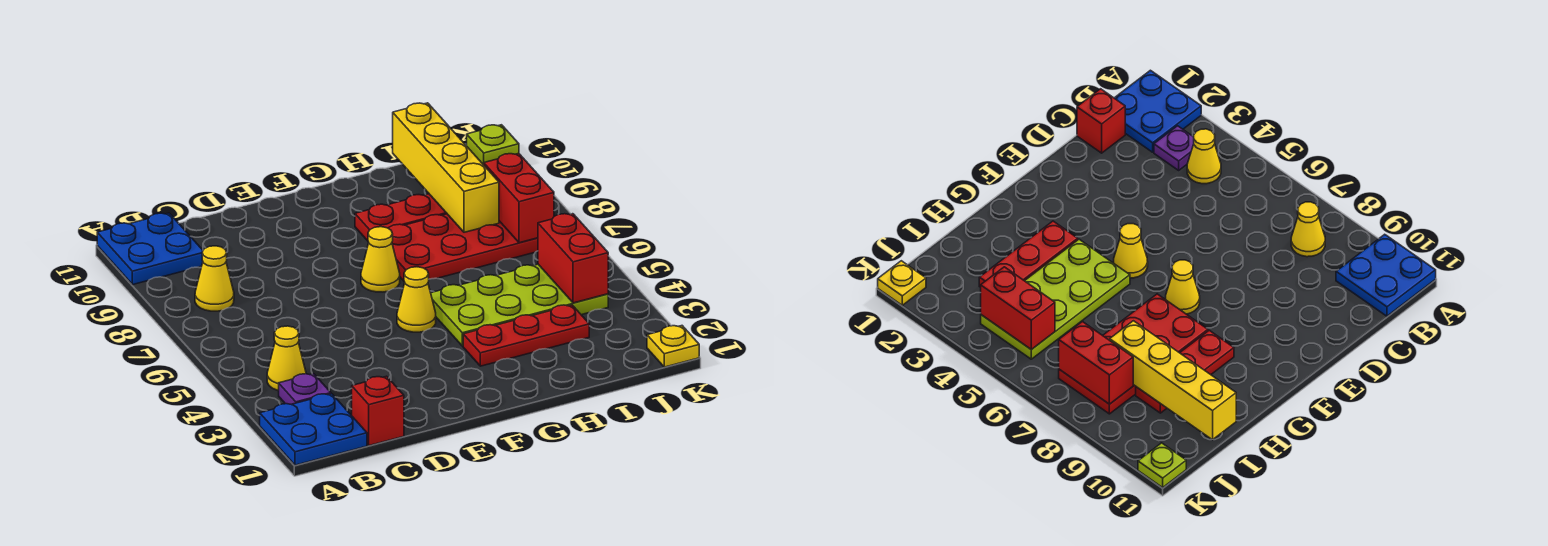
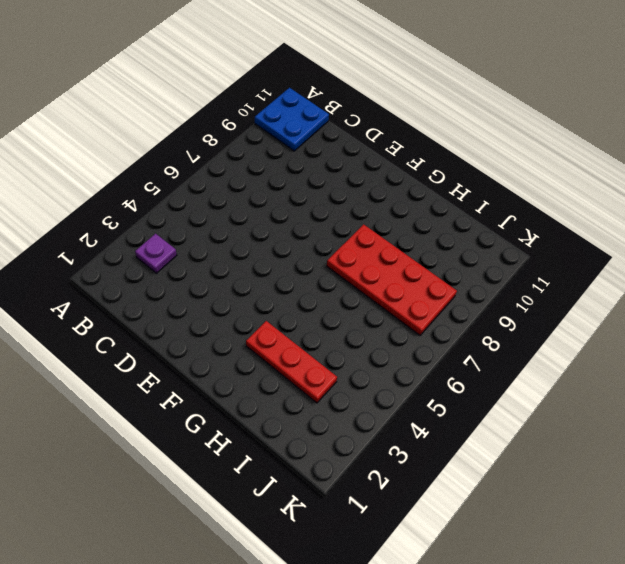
none -> blue 2x2 plate [260,394,367,465]
none -> yellow 1x1 cone [267,326,306,391]
none -> yellow 1x1 cone [195,246,234,311]

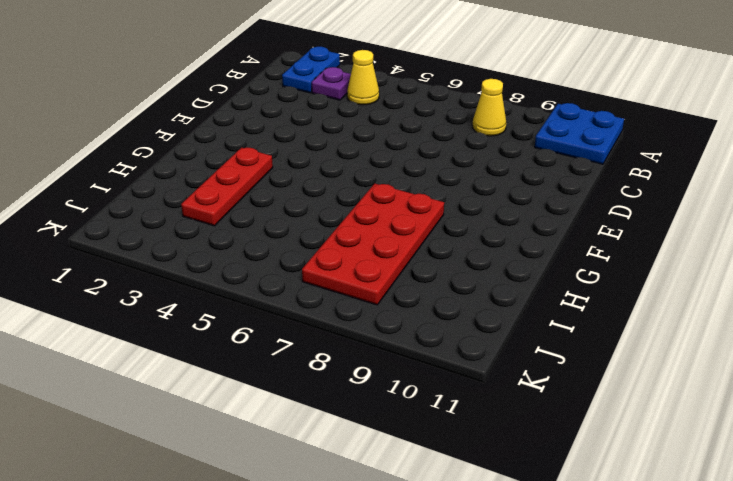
blue 1x2 plate [282,47,340,93] -> blue 2x2 plate [260,394,367,465]
none -> red 1x1 brick [352,376,404,446]
none -> yellow 1x1 cone [397,267,436,332]
none -> yellow 1x1 cone [361,227,400,292]

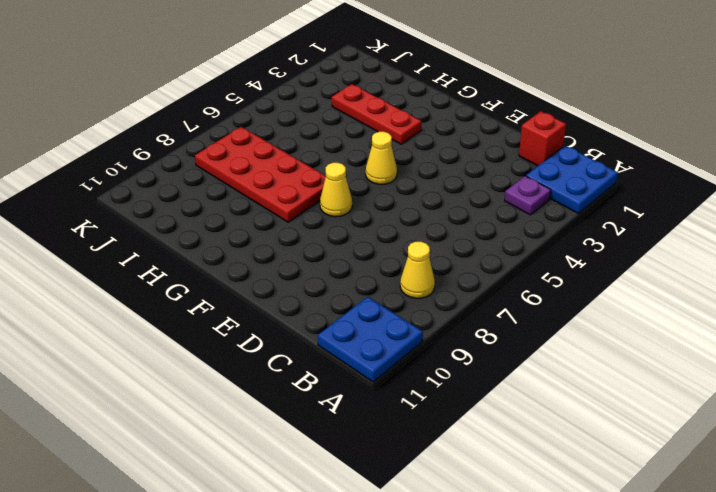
none -> yellow 1x1 cone [267,326,306,391]
none -> lime 2x4 plate [431,264,608,346]
none -> red 1x3 plate [355,194,447,241]

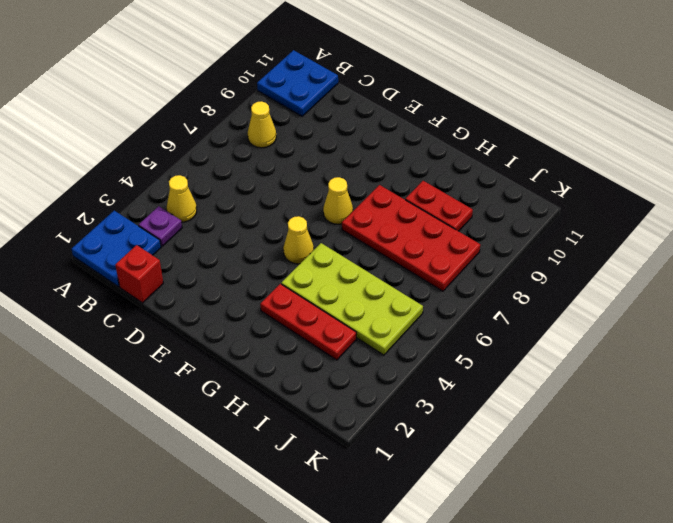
red 1x2 plate [405,181,473,231] -> red 1x3 plate [355,194,447,241]
none -> yellow 1x1 plate [647,326,699,367]
none -> lime 1x1 plate [467,125,519,165]
none -> yellow 1x4 brick [393,103,499,232]

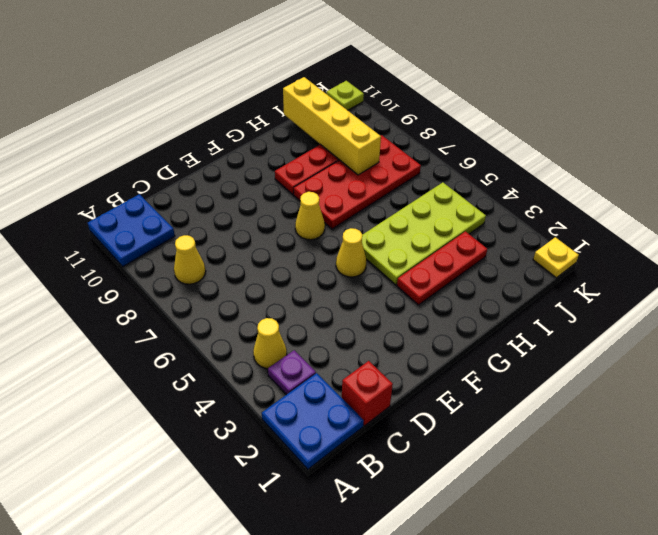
none -> red 1x2 brick [538,214,608,303]
none -> red 1x2 brick [484,153,554,243]

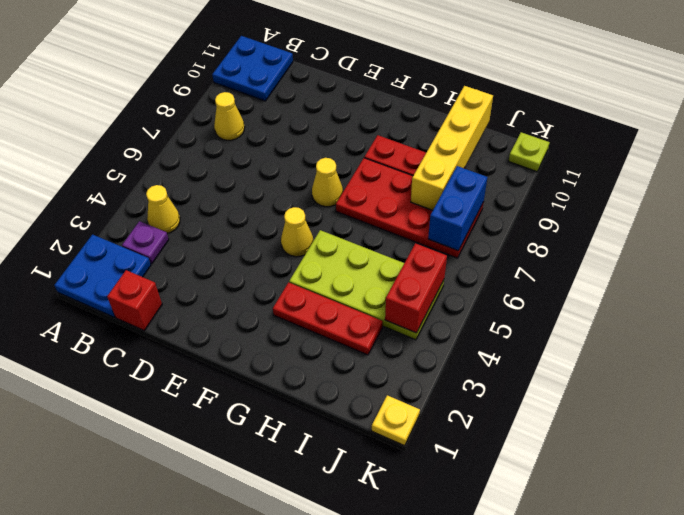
blue 1x2 brick [428,166,487,251] -> red 1x2 brick [484,153,554,243]

